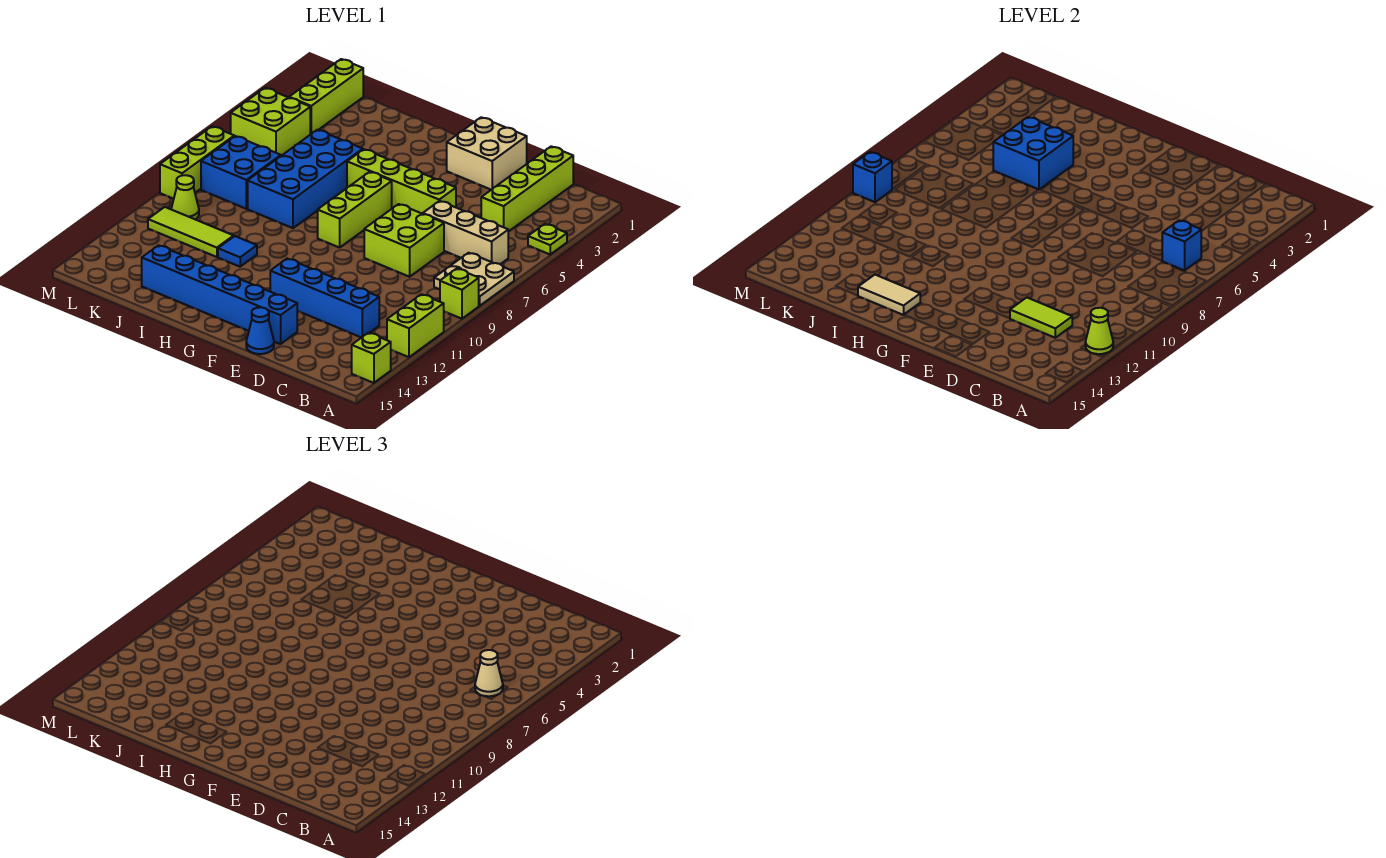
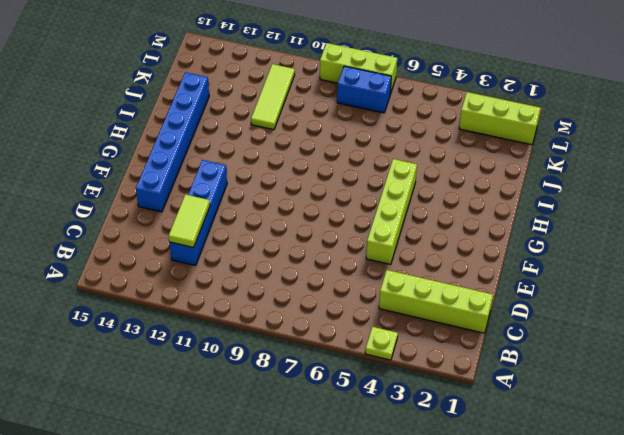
blue 1x2 brick [337,66,391,113] -> blue 2x2 brick [201,136,281,209]
none -> tan 2x2 plate [434,253,514,306]
none -> lime 1x1 brick [440,269,479,319]
none -> lime 1x2 brick [387,294,444,357]

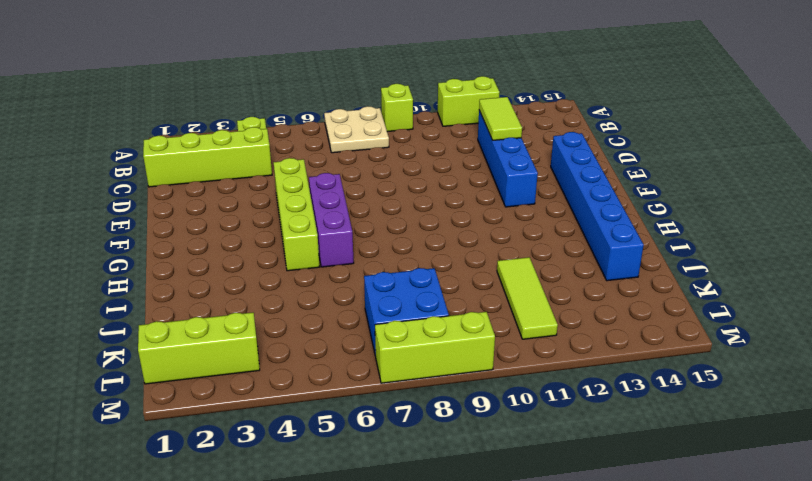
purple 1x3 brick [309,173,354,267] -> lime 1x3 brick [318,172,392,248]
none -> lime 1x1 brick [352,333,391,383]
none -> tan 1x3 brick [423,201,508,264]
none -> lime 2x2 brick [364,204,444,277]

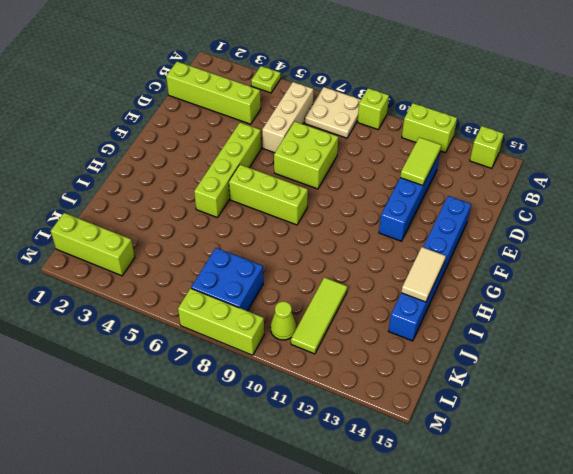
none -> tan 2x2 brick [447,117,527,190]
none -> blue 1x1 cone [246,307,274,354]
none -> blue 2x4 brick [248,130,363,228]

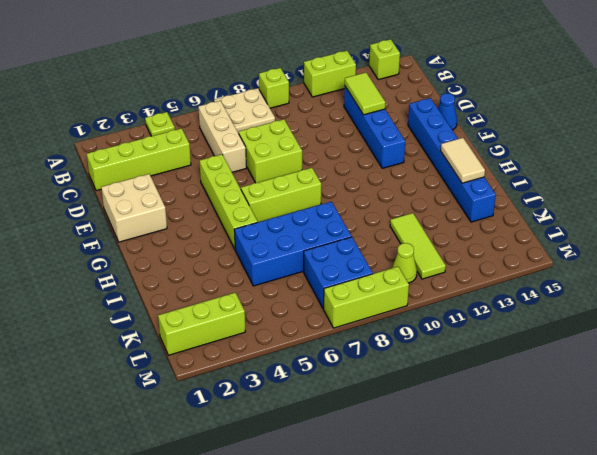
none -> blue 1x1 tile [218,236,257,267]
none -> lime 2x2 brick [231,88,310,156]
none -> lime 1x1 cone [1085,308,1113,354]

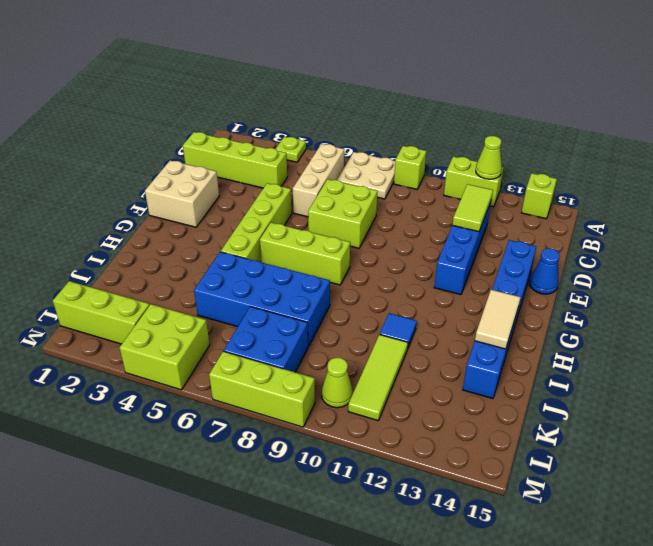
none -> blue 1x1 brick [1162,220,1201,270]
none -> blue 2x2 brick [993,117,1073,190]
none -> blue 1x1 brick [853,152,892,202]

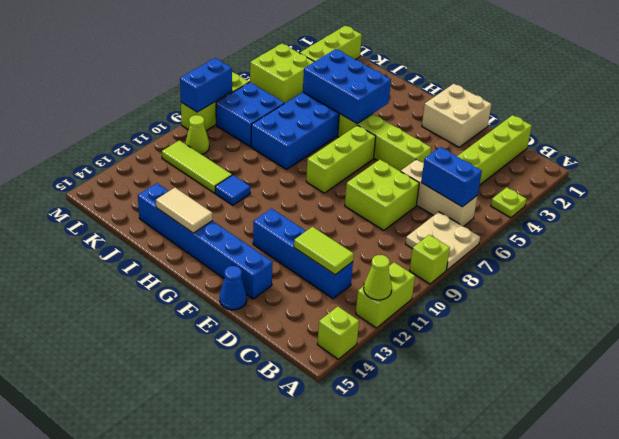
blue 1x2 brick [421,147,482,207] -> blue 1x1 brick [1162,220,1201,270]
blue 2x3 brick [303,49,391,124] -> blue 2x2 brick [993,117,1073,190]
blue 1x2 brick [180,58,232,112] -> blue 1x1 brick [853,152,892,202]
none -> tan 1x1 cone [475,650,503,696]

